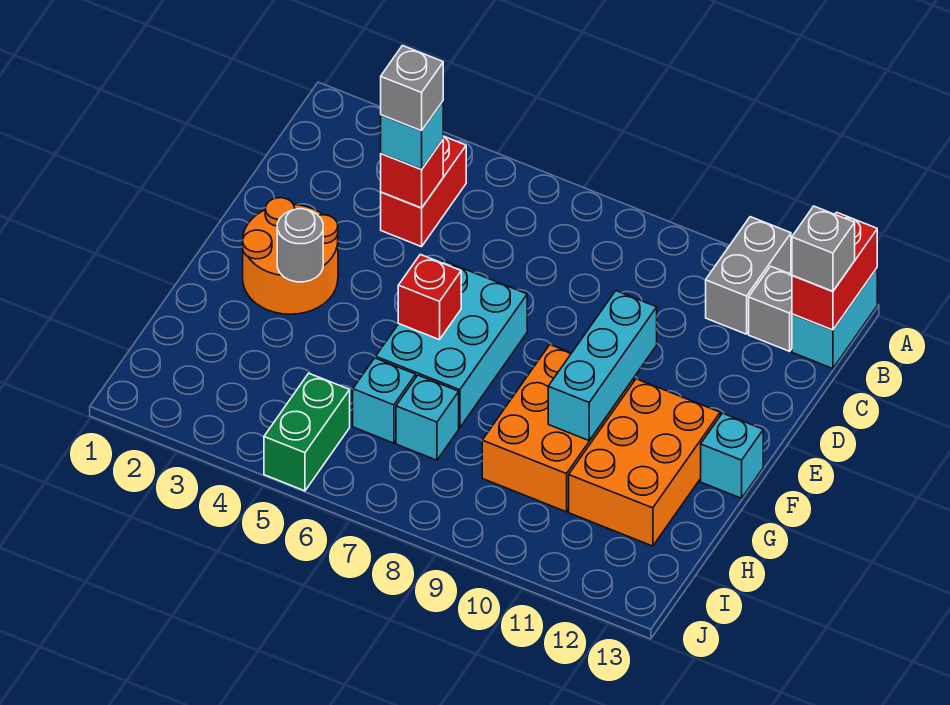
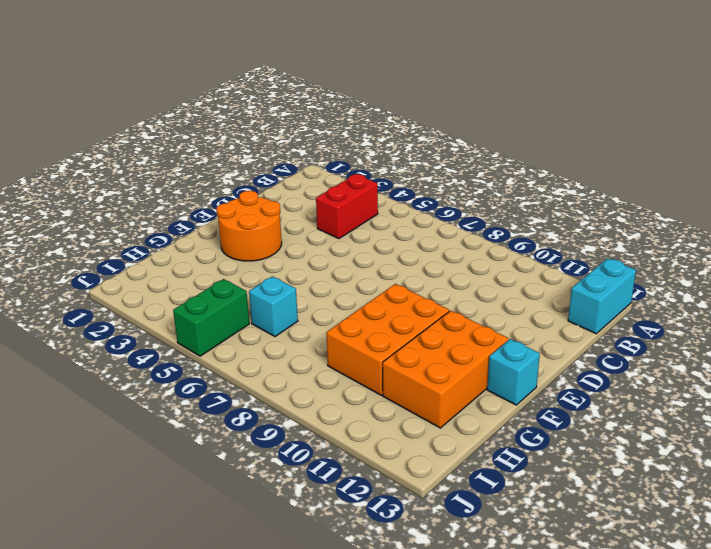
none -> grey 1x2 brick [706,217,791,334]
none -> grey 1x1 brick [749,266,792,351]
none -> cyan 2x3 brick [376,261,527,428]

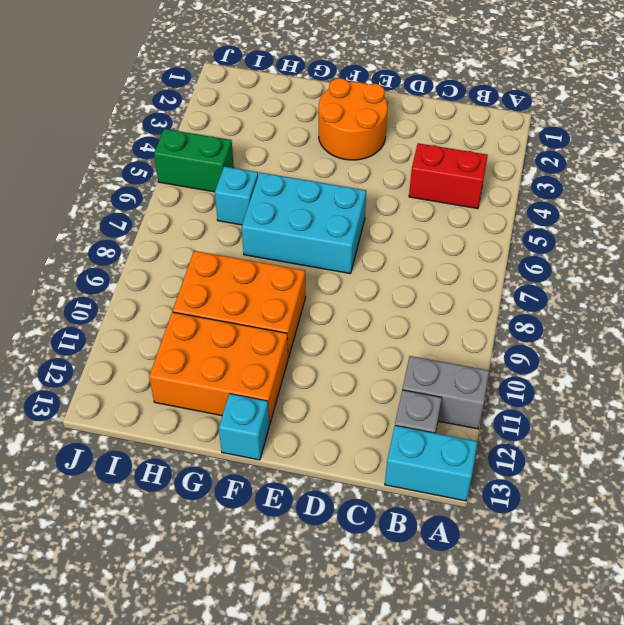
none -> cyan 1x1 brick [396,375,459,460]
none -> red 1x2 brick [792,212,877,330]
none -> red 1x1 brick [381,140,443,208]

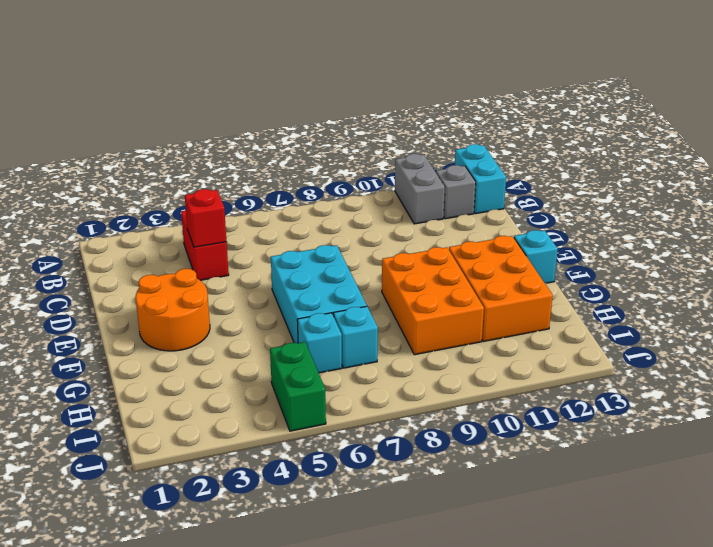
none -> red 1x2 brick [792,212,877,330]
none -> cyan 1x3 brick [548,291,657,441]
none -> grey 1x1 round brick [277,209,323,282]

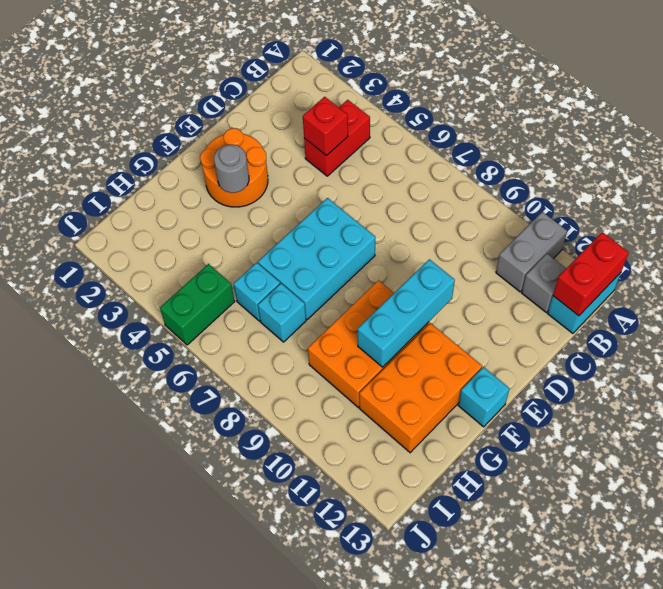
none -> red 1x1 brick [398,254,461,340]
none -> grey 1x1 brick [792,206,855,291]
none -> cyan 1x1 brick [381,101,443,169]

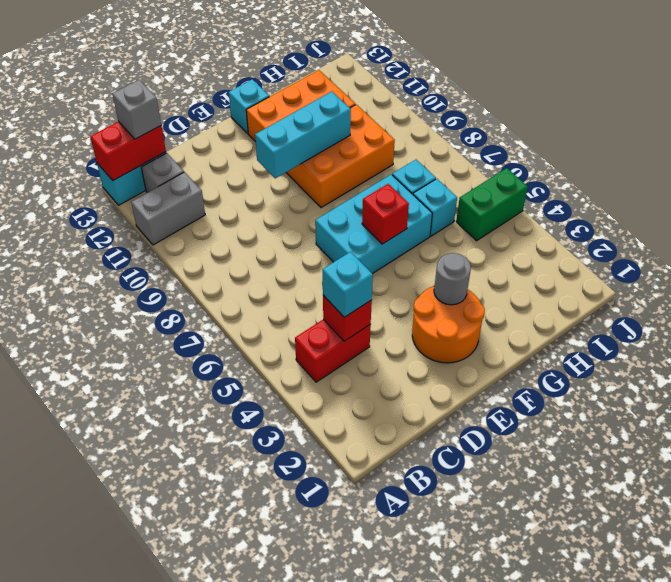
none -> grey 1x1 brick [381,46,443,131]

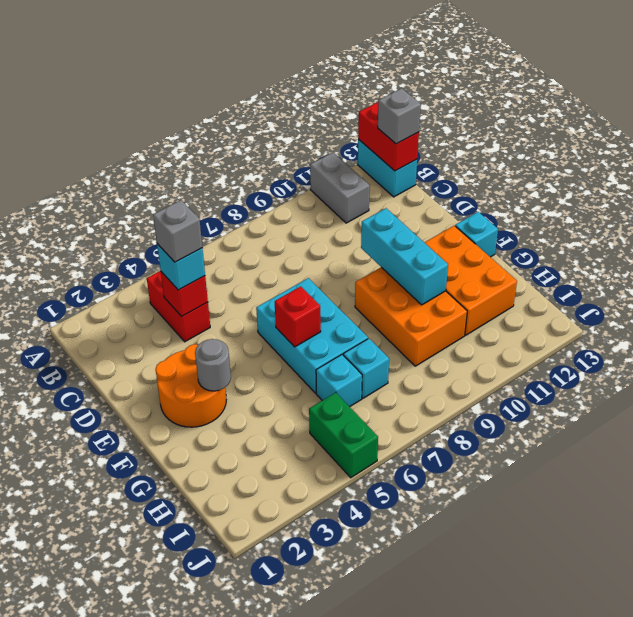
none -> grey 1x1 brick [749,266,792,351]

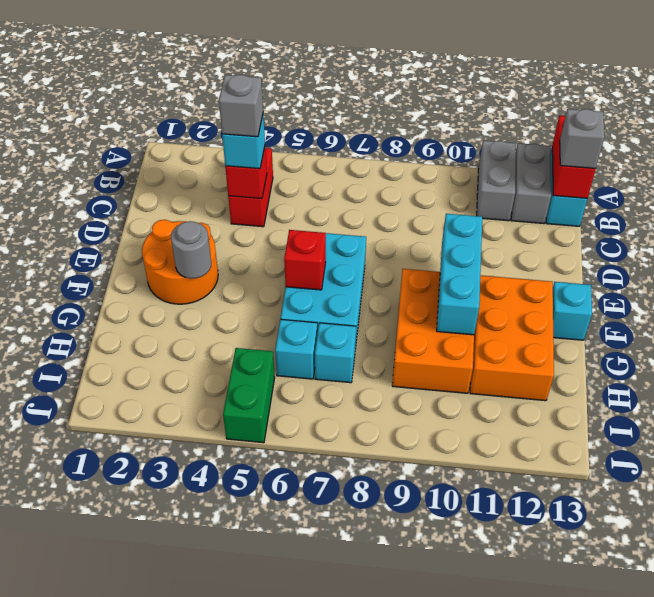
grey 1x2 brick [511,143,551,224] -> grey 1x1 brick [749,266,792,351]

